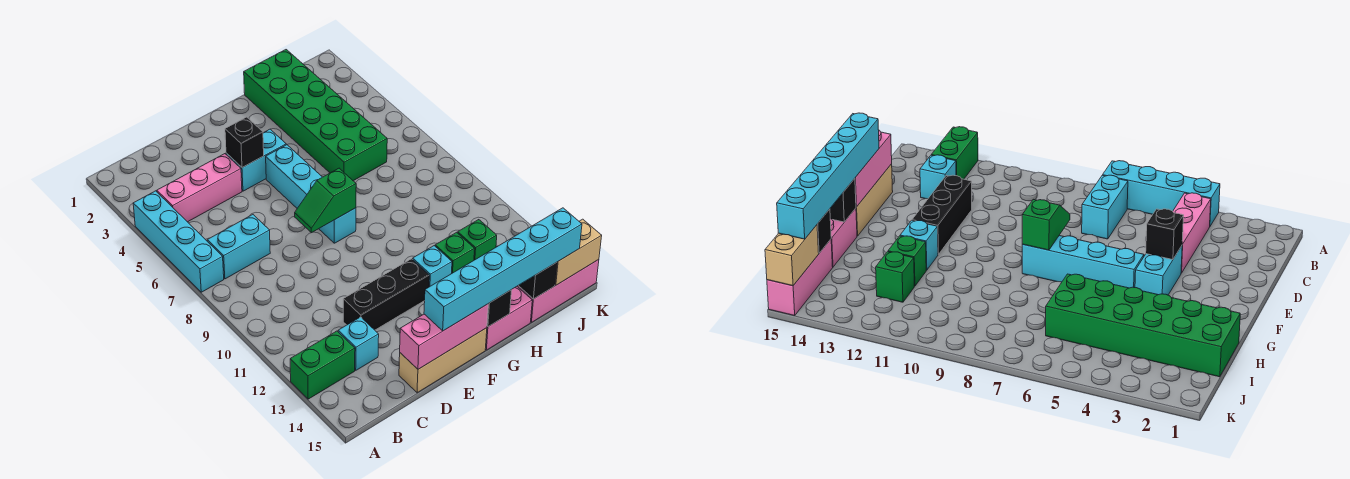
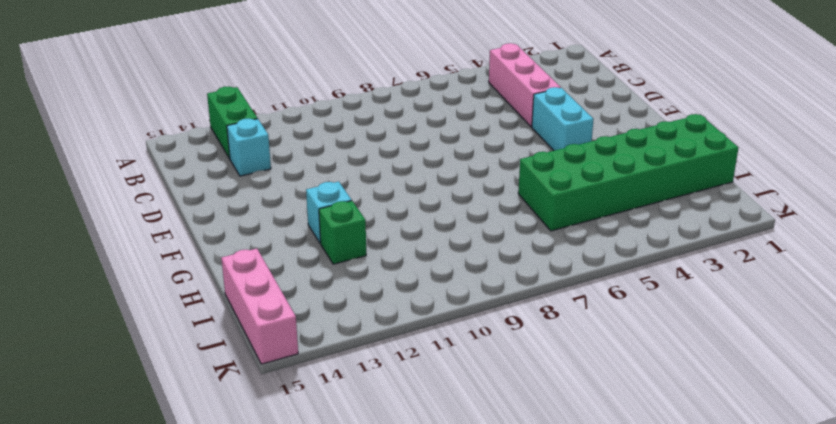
none -> cyan 1x4 brick [133,191,224,292]
none -> cyan 1x2 brick [207,215,270,279]
none -> black 1x3 brick [343,259,429,330]

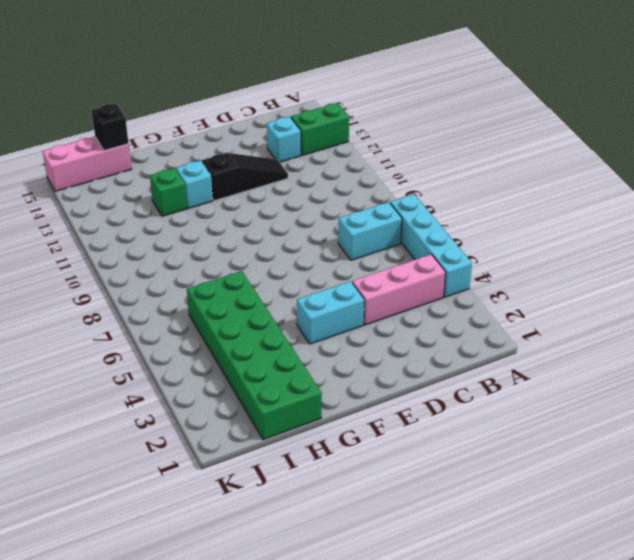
black 1x3 slope [202,153,288,201] -> black 1x3 brick [343,259,429,330]
none -> tan 1x3 brick [399,328,487,393]
none -> cyan 1x4 brick [266,145,356,243]
none -> pink 1x2 brick [485,287,532,350]

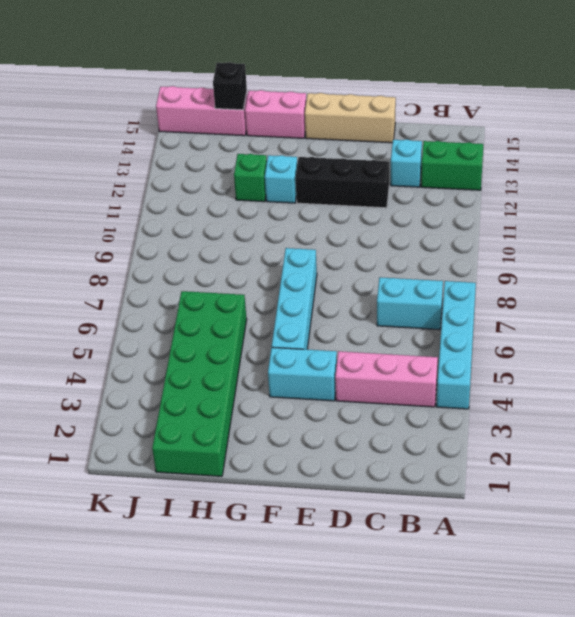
none -> green 1x1 brick [458,220,497,260]
none -> pink 1x3 brick [400,304,488,369]
none -> black 1x1 brick [225,117,264,168]

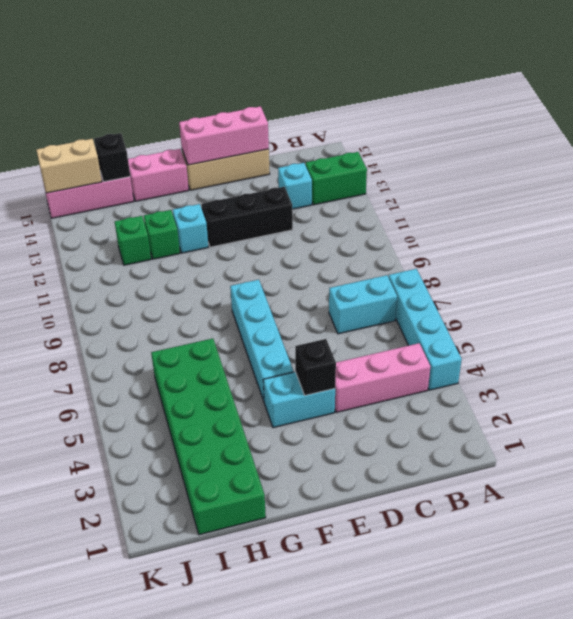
none -> green 1x2 slope [295,168,356,233]
none -> black 1x1 brick [487,290,512,327]
none -> cyan 1x6 brick [424,208,582,331]

